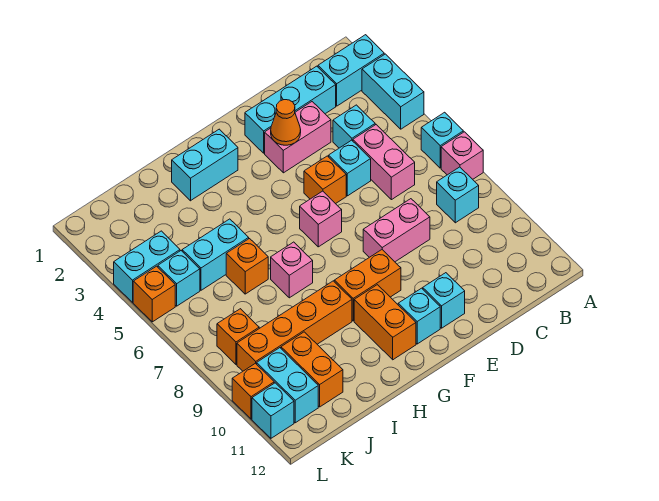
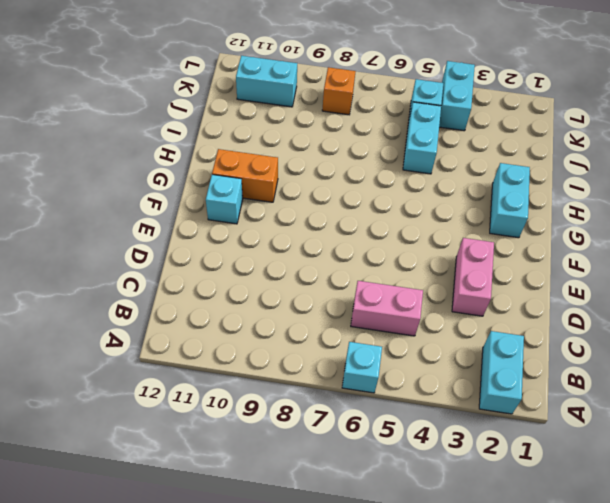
none -> cyan 1x2 brick [362,54,424,129]
none -> pink 1x1 brick [441,132,483,179]
none -> cyan 1x1 brick [437,167,479,223]
none -> cyan 1x3 brick [245,66,336,153]

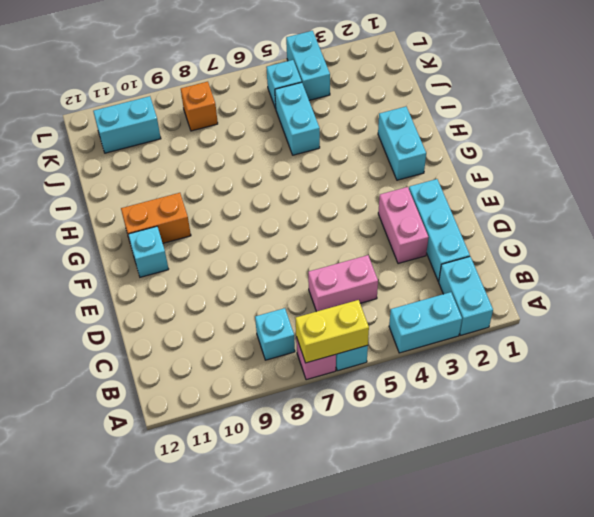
yellow 1x2 brick [295,300,369,363] -> none
none -> cyan 1x1 brick [333,105,375,148]
none -> cyan 1x1 brick [329,140,371,196]
none -> pink 1x2 brick [363,199,430,262]
none -> orange 1x1 brick [304,156,346,204]

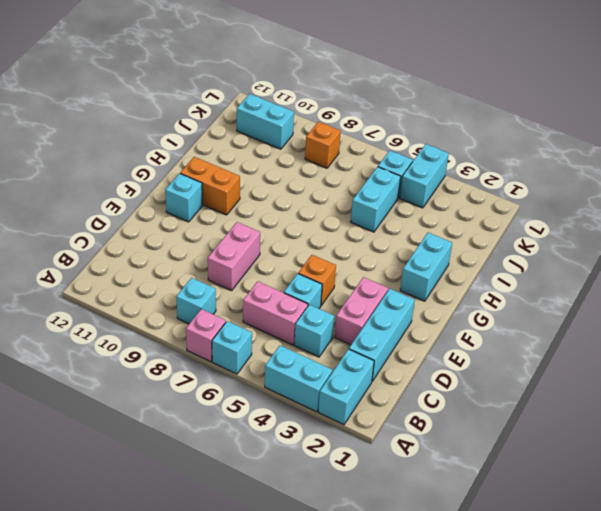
none -> cyan 1x1 brick [423,273,465,328]
none -> pink 1x1 brick [300,191,342,247]
none -> orange 1x2 brick [334,250,401,321]
none -> pink 1x1 brick [271,242,313,298]

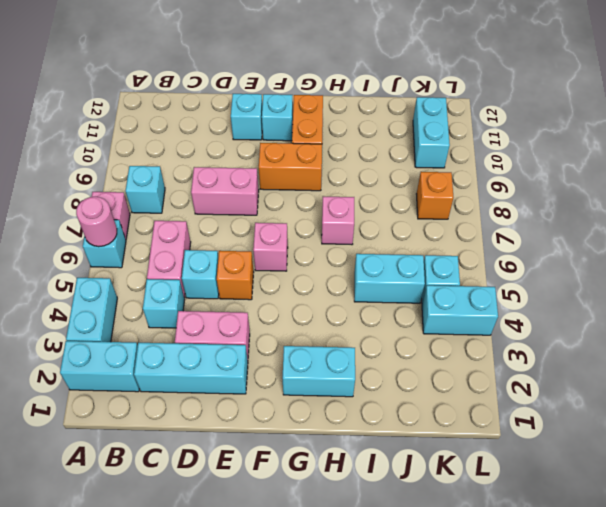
pink 1x1 round brick [76,197,117,247] -> none
none -> orange 1x4 brick [237,281,352,371]
none -> orange 1x1 brick [226,239,268,294]
none -> orange 1x2 brick [281,332,343,407]
none -> orange 1x1 brick [133,266,175,322]

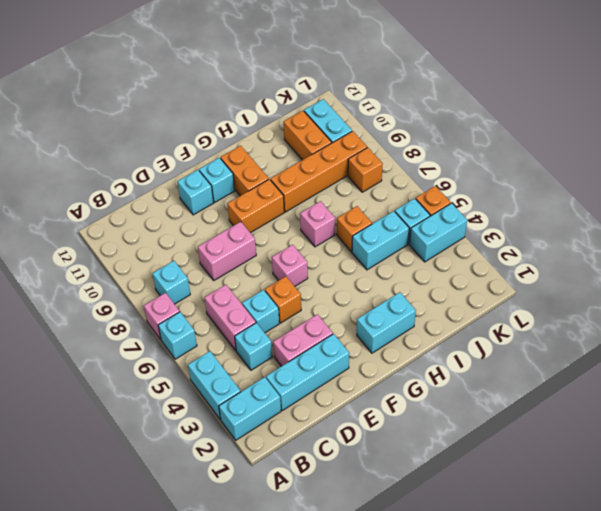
none -> orange 1x1 brick [232,363,274,419]
none -> cyan 1x1 brick [252,383,294,438]
none -> orange 1x1 cone [271,100,301,145]

